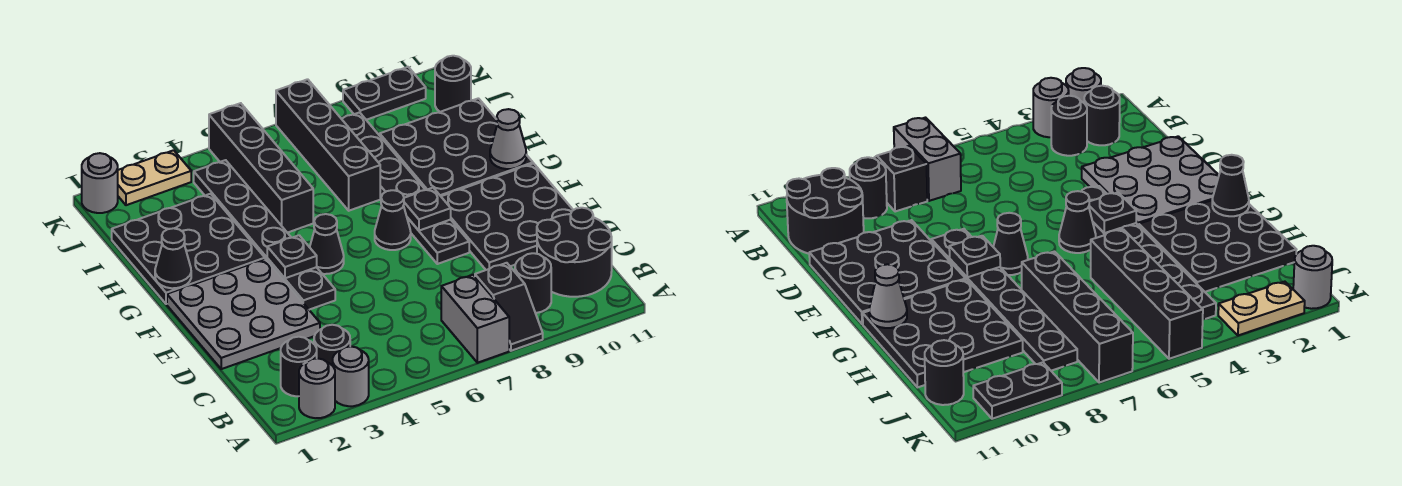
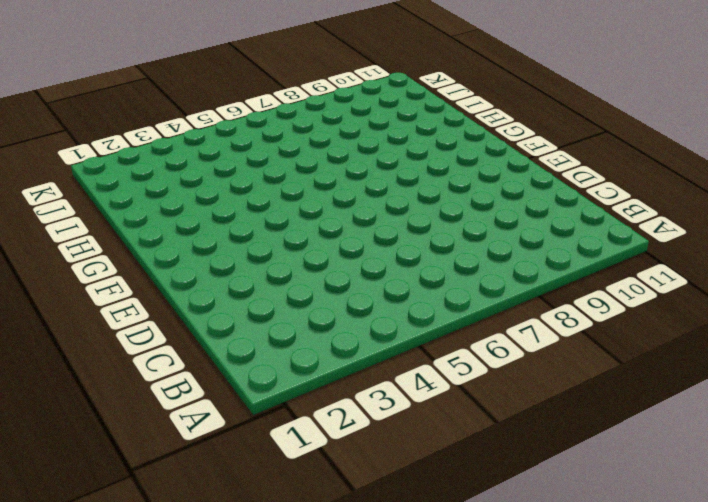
none -> grey 1x1 round brick [299,358,335,418]
none -> grey 1x1 round brick [333,346,369,406]
none -> grey 1x2 brick [441,275,509,363]

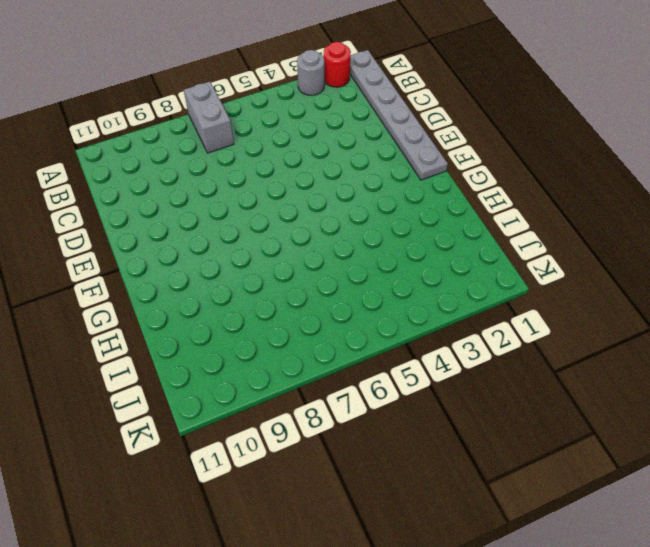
grey 1x6 plate [350,50,448,180] -> grey 3x3 plate [167,259,320,369]
red 1x1 round brick [324,42,351,87] -> grey 1x1 round brick [299,358,335,418]
none -> black 1x2 slope [475,263,543,351]
none -> black 1x1 round brick [281,337,317,396]
none -> black 1x1 round brick [314,325,350,366]

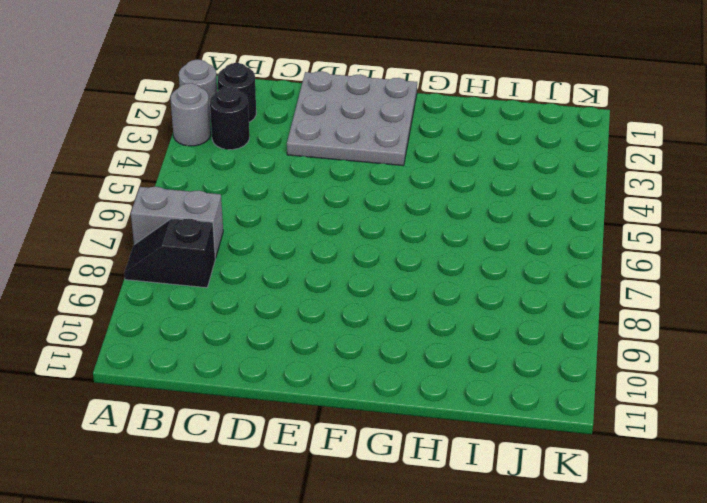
none -> black 1x1 round brick [515,253,551,313]
none -> black 2x2 round brick [537,208,612,297]
none -> black 3x3 plate [441,163,573,270]

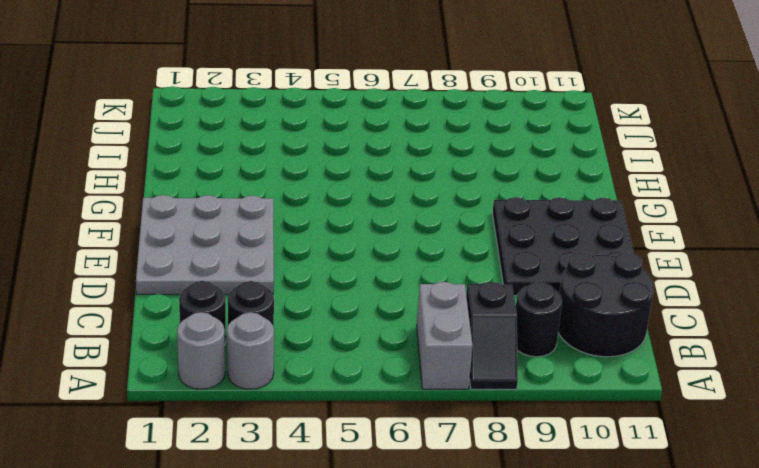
none -> black 1x6 plate [194,160,335,310]
none -> black 1x6 plate [342,112,469,264]
none -> black 1x1 cone [310,214,344,274]

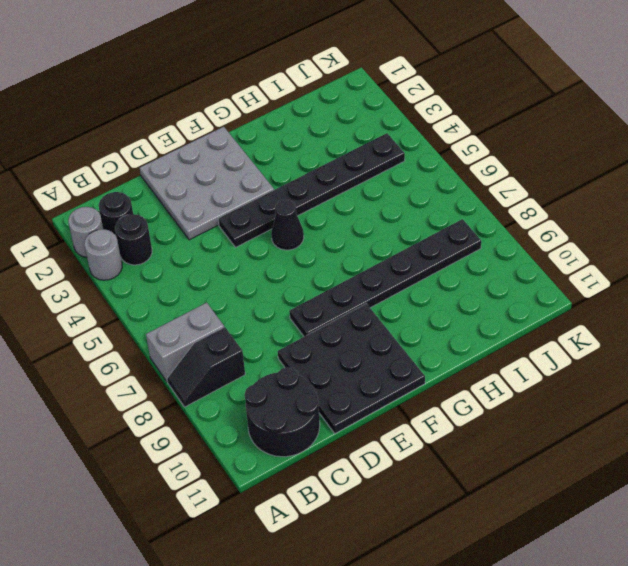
none -> black 1x1 round brick [515,253,551,313]
none -> black 1x1 cone [375,190,411,250]
none -> black 3x3 plate [112,194,265,304]

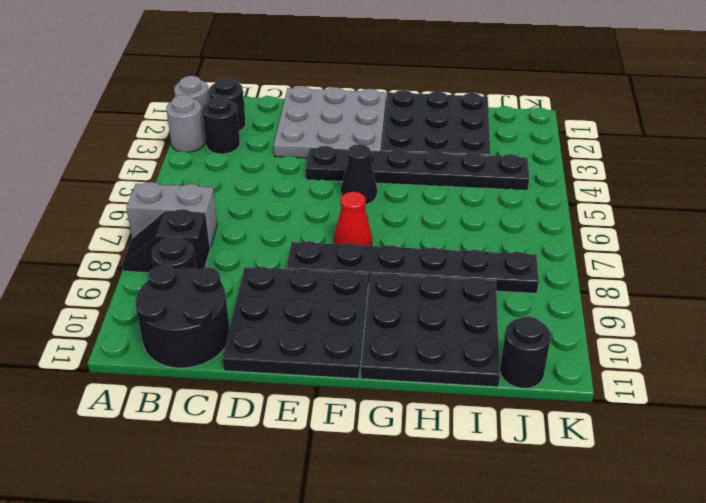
red 1x1 cone [334,192,372,246] -> black 1x1 cone [375,190,411,250]
none -> black 1x4 brick [209,103,313,233]
none -> black 1x4 brick [276,79,380,211]
none -> grey 1x1 round brick [82,153,118,213]

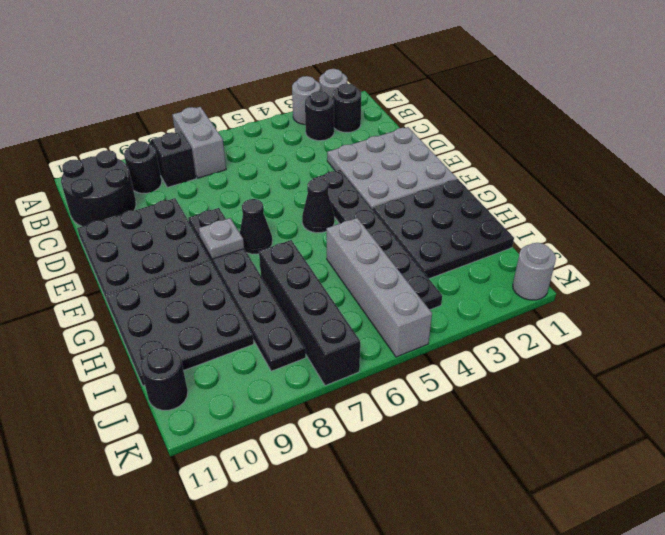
grey 1x1 plate [199,218,244,259] -> black 1x1 plate [404,188,451,231]
grey 1x4 brick [326,218,432,357] -> black 1x4 brick [209,103,313,233]
none -> tan 1x2 plate [118,150,191,205]
none -> black 1x2 plate [343,67,426,120]
none -> black 1x1 plate [267,235,317,278]

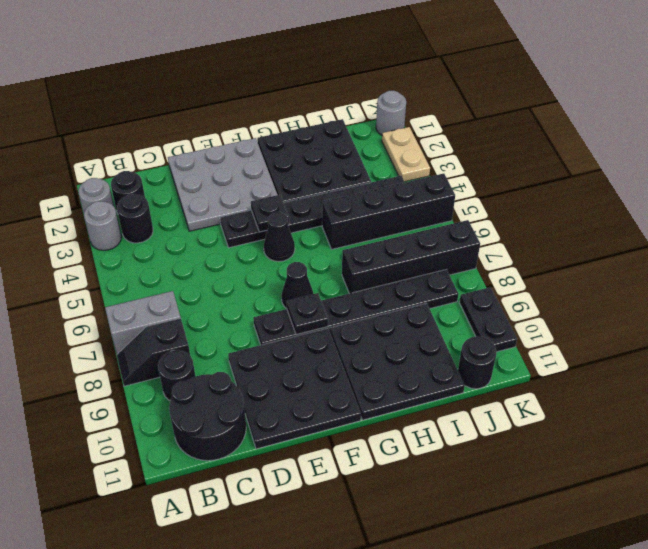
none -> black 1x1 cone [155,228,191,288]
none -> grey 1x1 cone [490,109,526,169]

